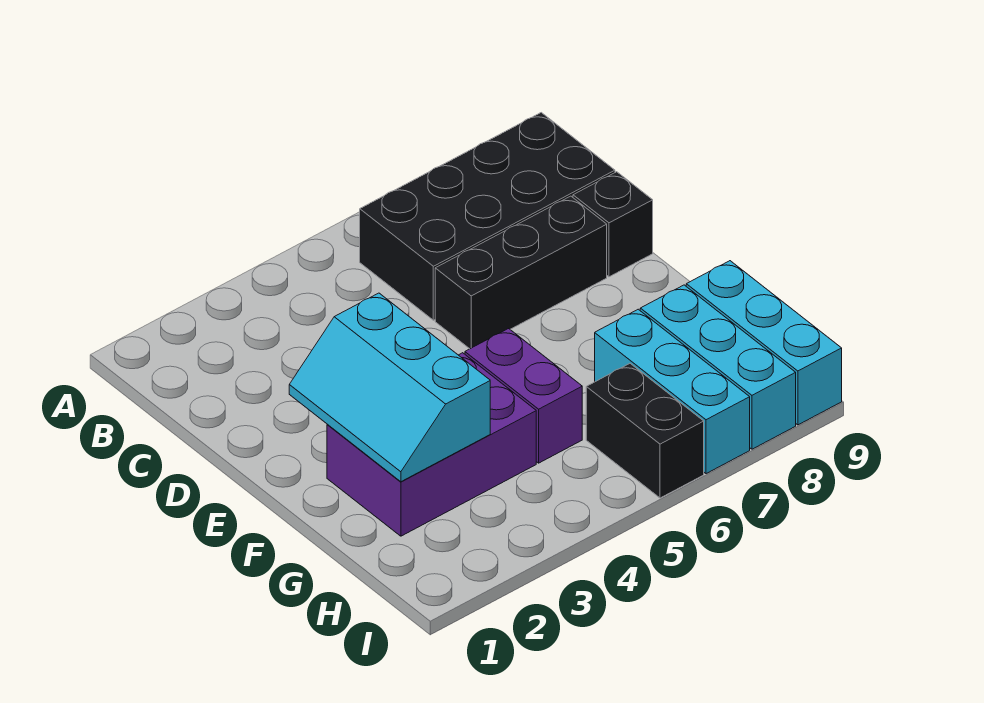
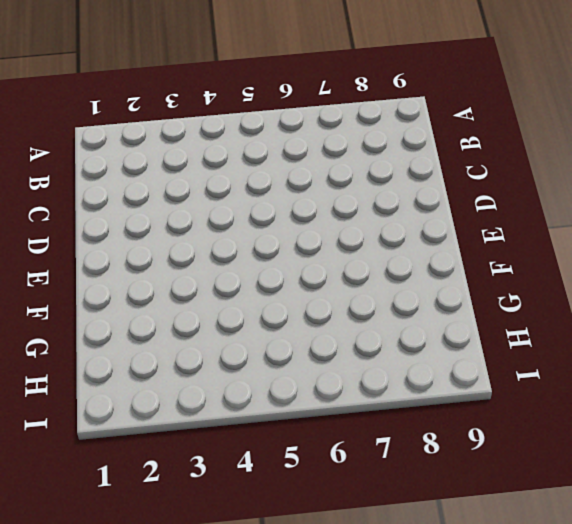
none -> black 2x4 brick [360,113,615,320]
none -> black 1x3 brick [435,196,607,349]

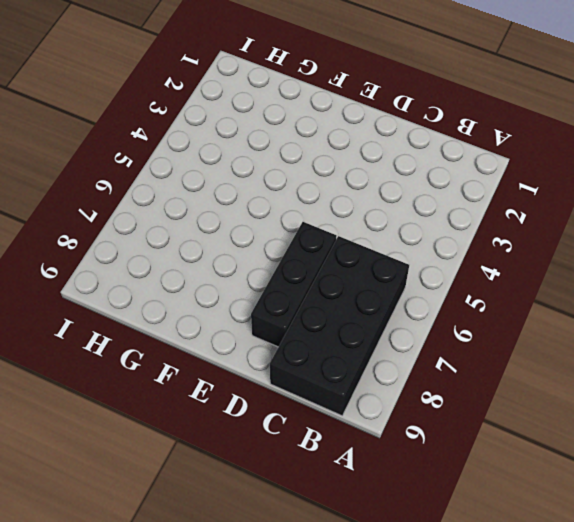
none -> black 1x1 brick [573,172,653,277]
none -> purple 2x3 brick [327,353,536,536]

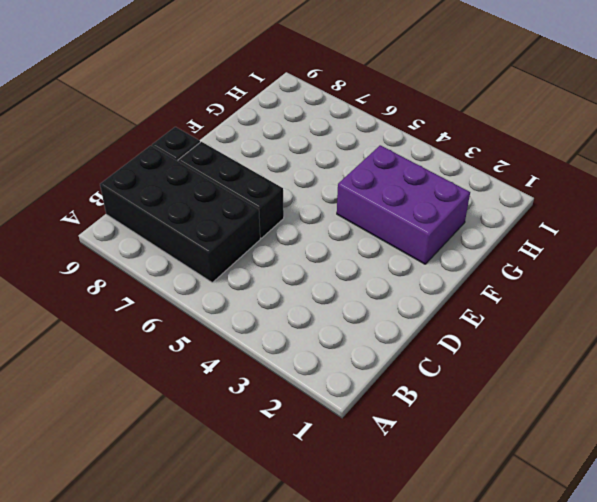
none -> purple 1x2 brick [465,329,582,463]
none -> cyan 1x3 brick [595,309,750,474]

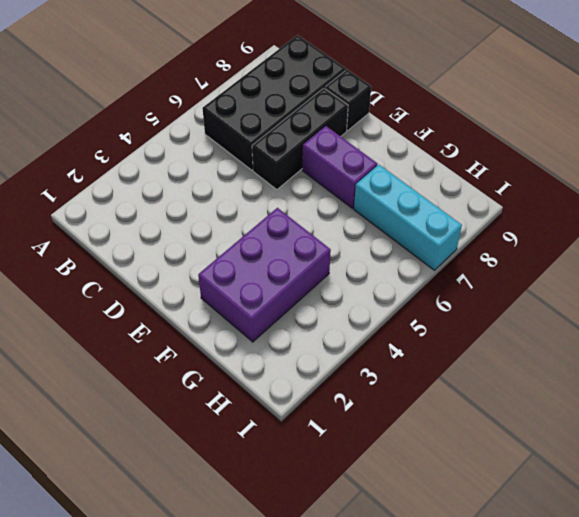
purple 1x2 brick [302,126,377,208] -> purple 1x2 brick moved to [465,329,582,463]
none -> cyan 1x3 brick [640,285,796,449]
none -> cyan 1x3 brick [686,261,842,425]

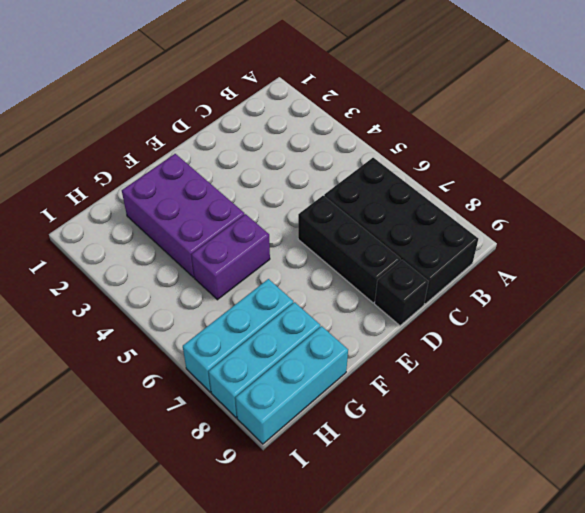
none -> black 1x2 brick [586,364,704,498]
none -> cyan 2x3 slope [289,293,490,482]

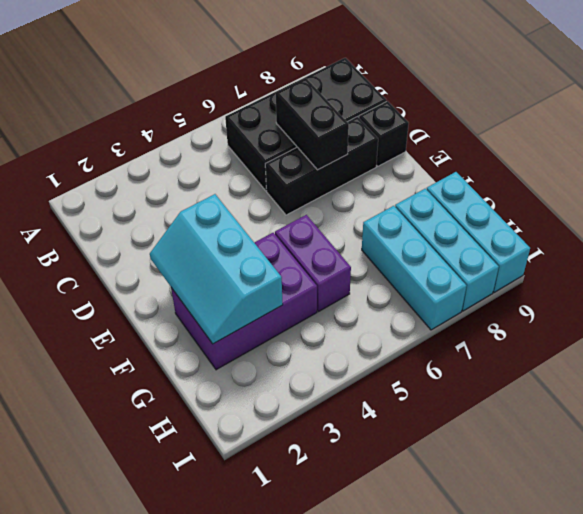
black 1x2 brick [275,78,349,170] -> black 1x2 brick moved to [586,364,704,498]

